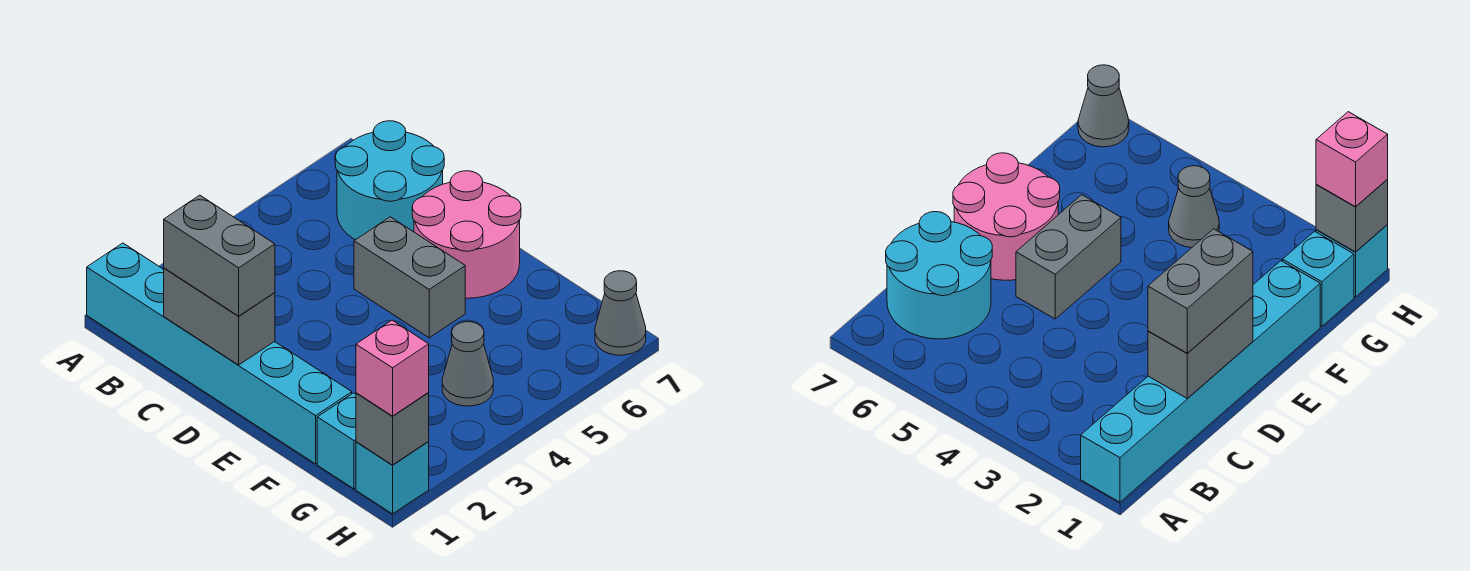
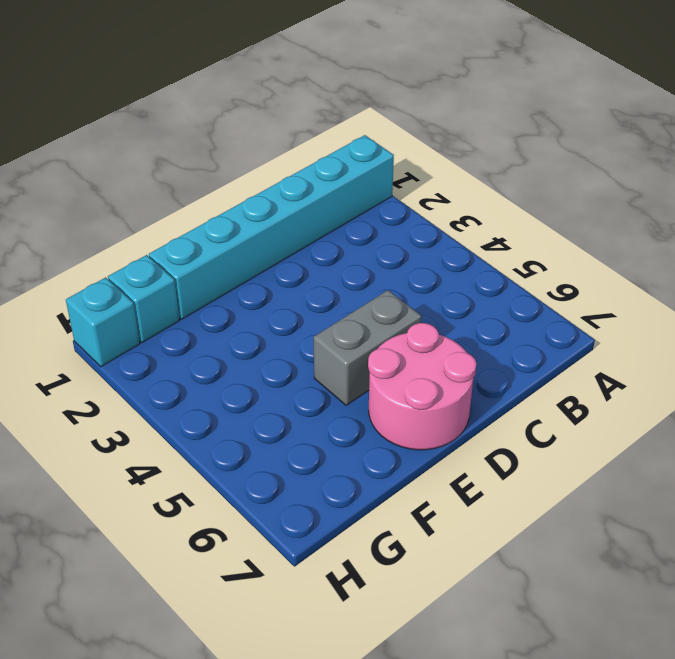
none -> cyan 2x2 round brick [335,121,444,240]
none -> grey 1x1 cone [442,322,493,406]
none -> grey 1x1 cone [595,271,646,355]

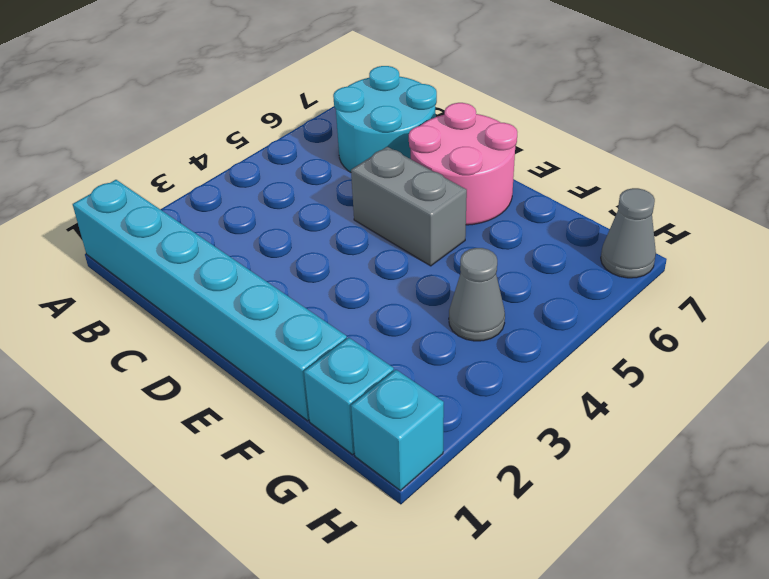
none -> grey 1x2 brick [164,268,275,365]
none -> grey 1x1 brick [356,393,429,465]
none -> grey 1x2 brick [164,195,275,316]

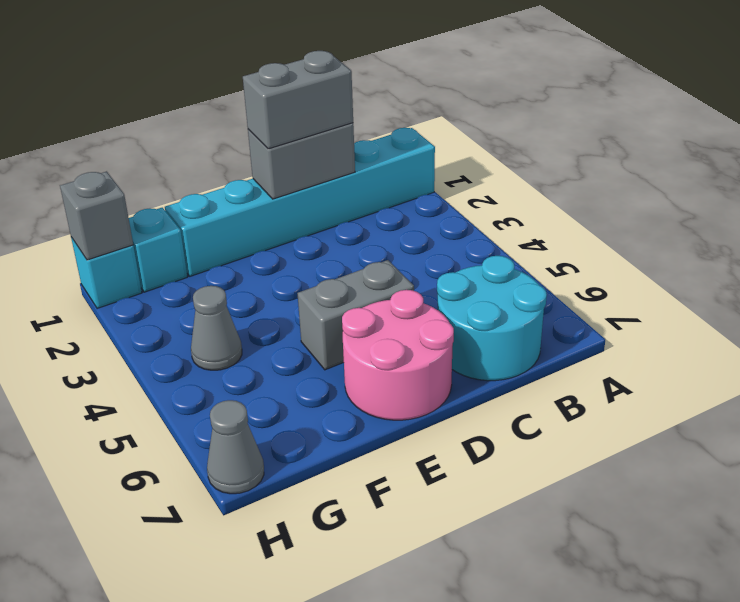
none -> pink 1x1 brick [356,320,429,416]

